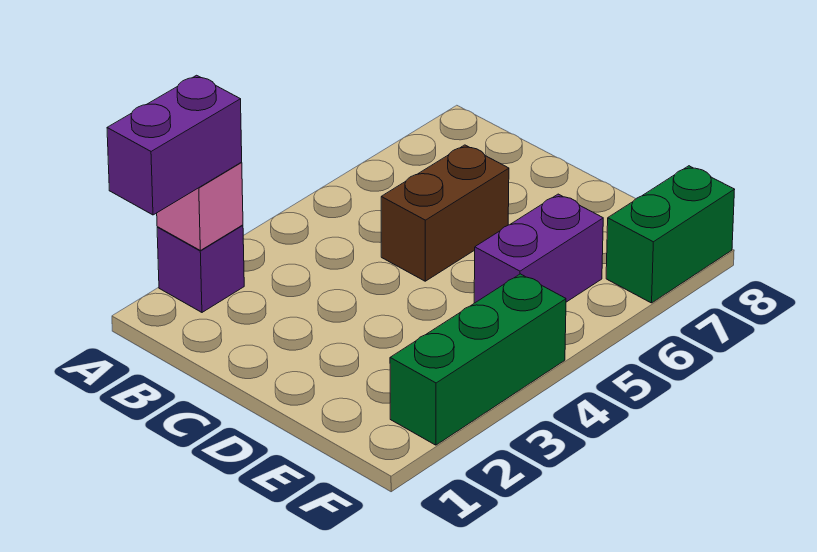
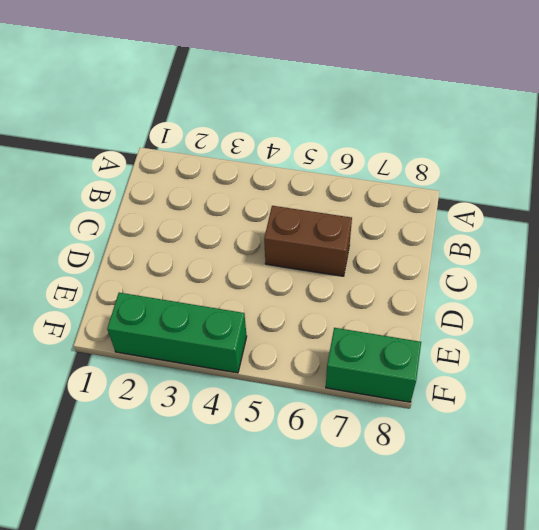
none -> purple 1x1 brick [157,225,244,312]
none -> purple 1x2 brick [474,194,603,303]

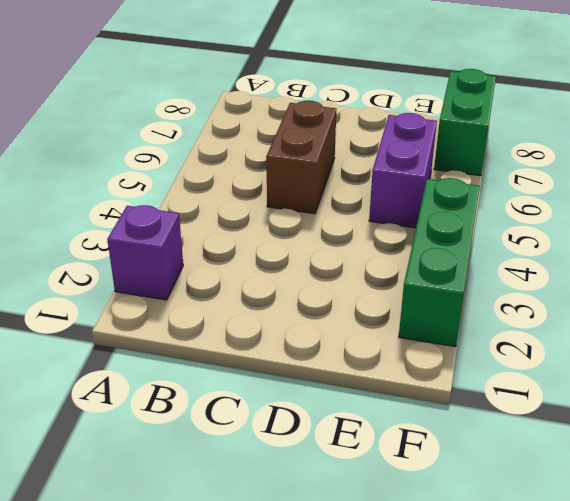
none -> pink 1x1 brick [157,162,243,250]
none -> purple 1x2 brick [107,75,242,215]

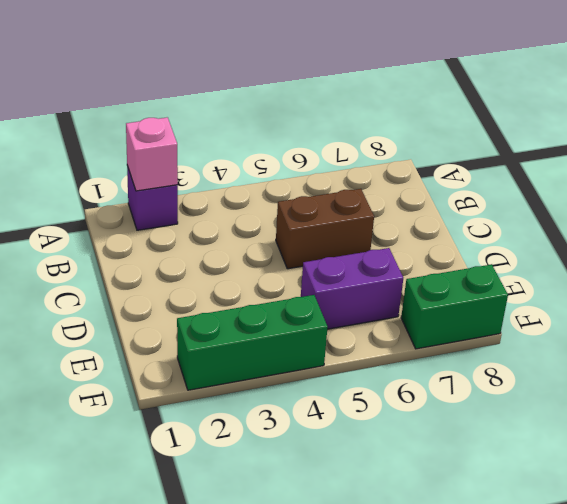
none -> purple 1x2 brick [107,75,242,215]

